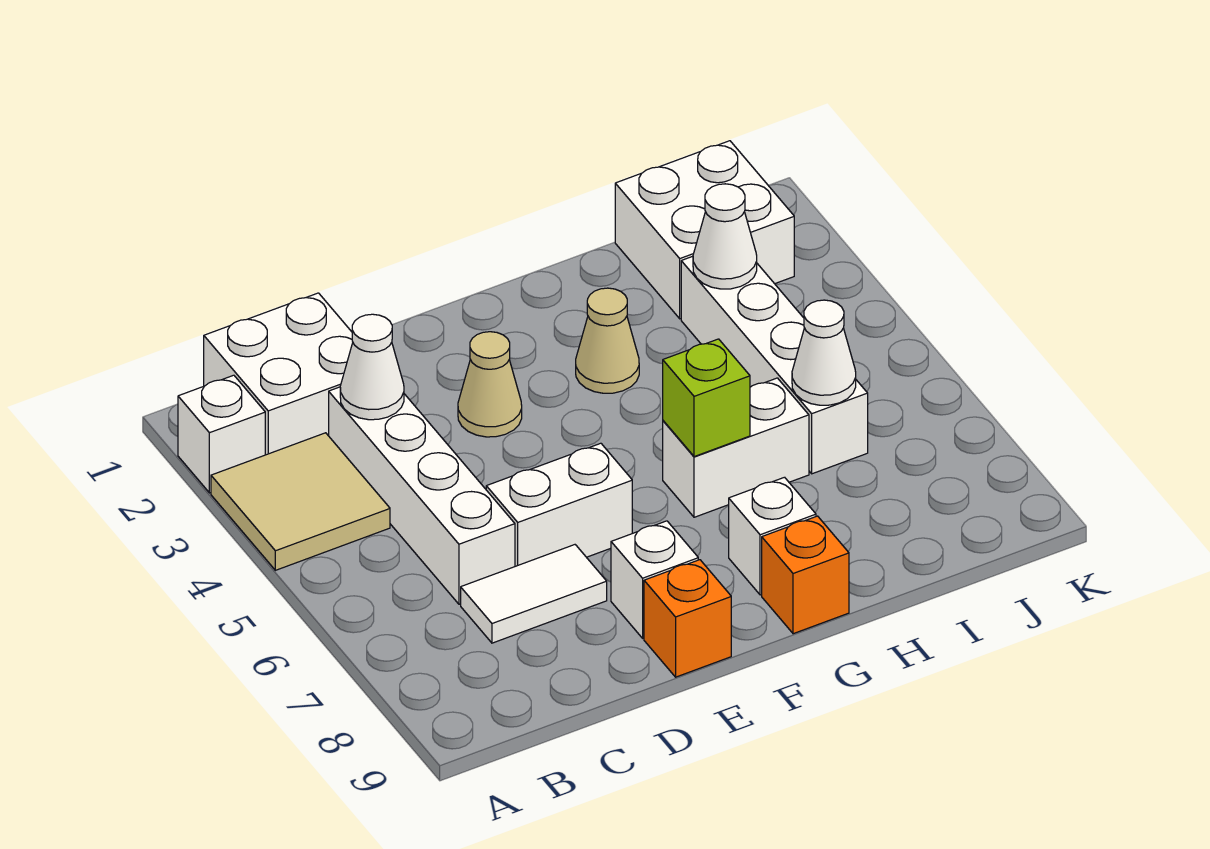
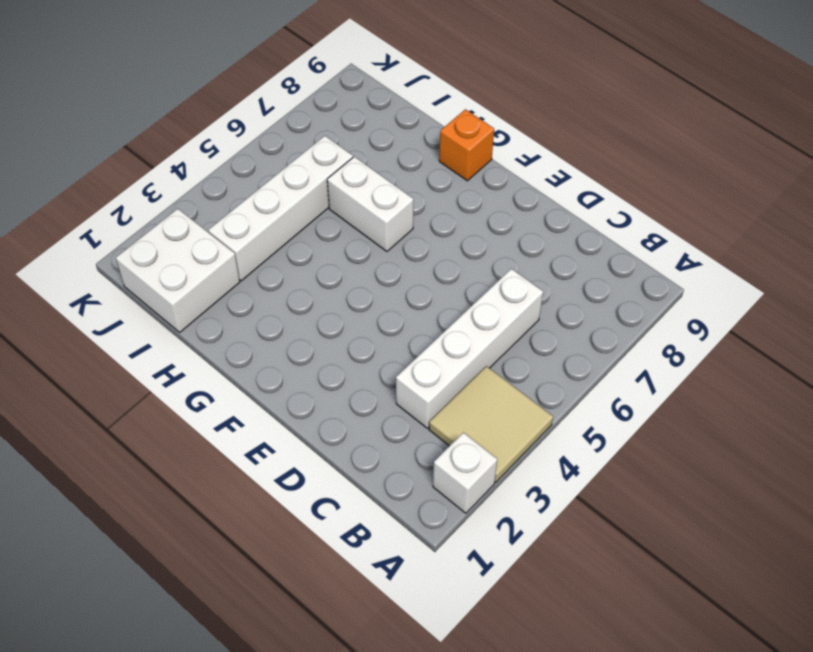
none -> white 2x2 brick [204,293,353,455]
none -> white 1x2 tile [461,545,607,643]
none -> white 1x2 brick [486,443,632,566]

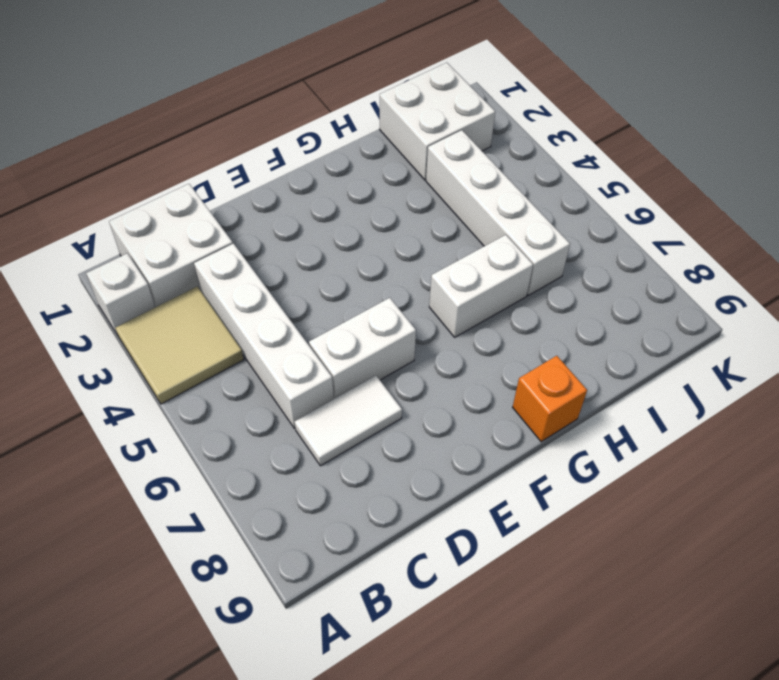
none -> tan 1x1 cone [458,332,522,437]
none -> white 1x1 brick [611,521,698,638]
none -> orange 1x1 brick [644,560,731,677]

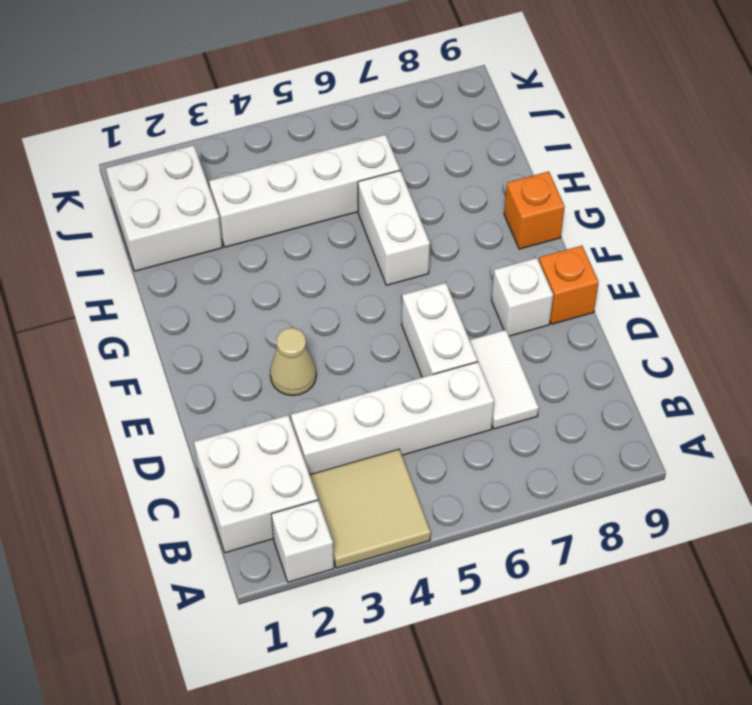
none -> tan 1x1 cone [576,288,639,393]
none -> white 1x1 brick [729,477,816,595]
none -> white 1x1 cone [340,314,404,420]

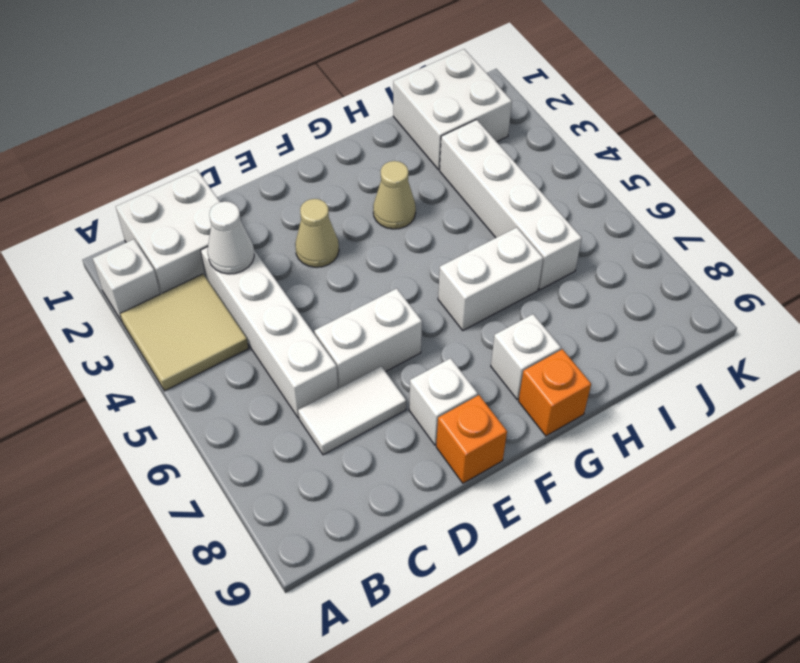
none -> lime 1x1 brick [663,339,750,457]
none -> white 1x1 cone [693,184,757,289]
none -> white 1x1 cone [792,300,856,405]

